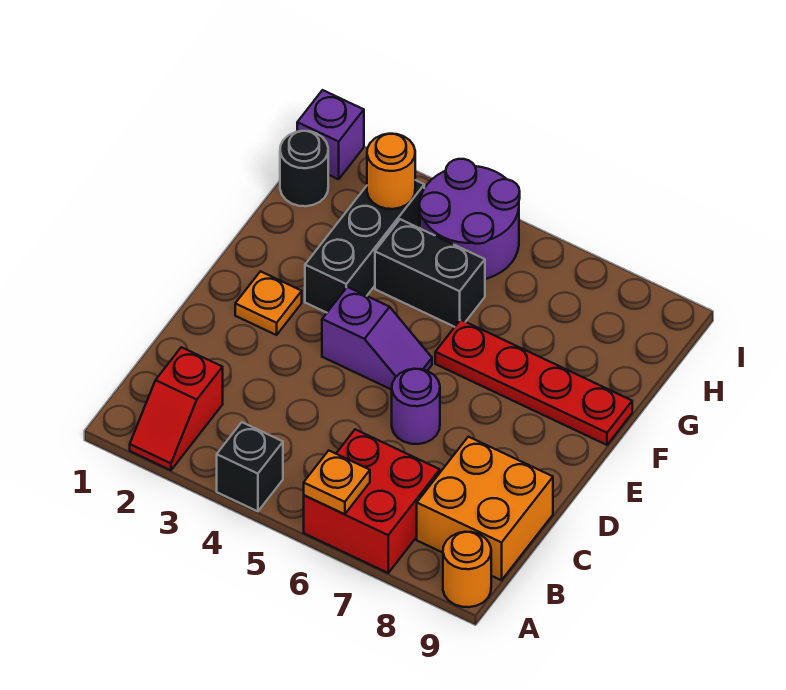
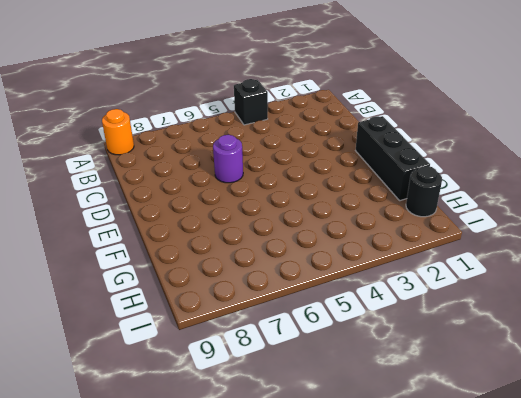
black 1x3 brick [356,116,430,201] -> black 1x3 brick moved to [305,180,424,313]
none -> red 1x2 slope [130,347,223,470]
none -> red 2x2 brick [304,429,440,573]
none -> orange 2x2 brick [417,437,553,580]

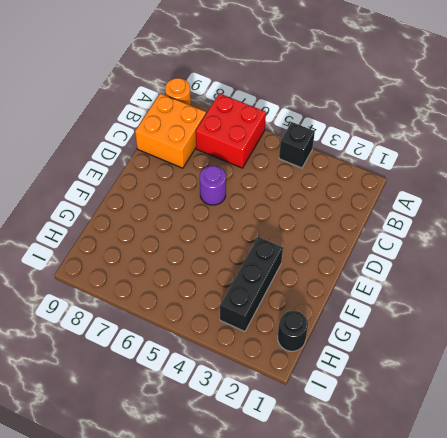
none -> red 1x2 slope [130,347,223,470]
none -> orange 1x1 plate [235,271,302,335]
none -> purple 1x2 slope [322,287,432,390]

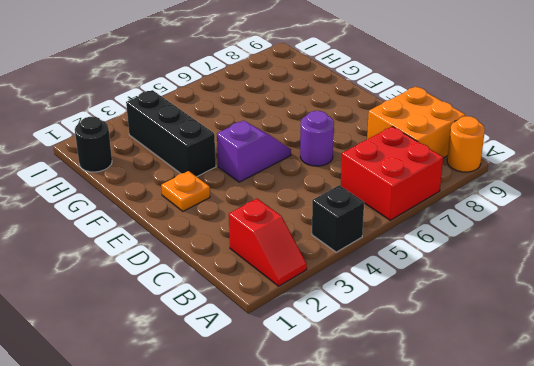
none -> red 1x4 plate [435,320,632,445]
none -> black 1x2 brick [375,219,485,327]
none -> purple 2x2 round brick [419,159,520,279]

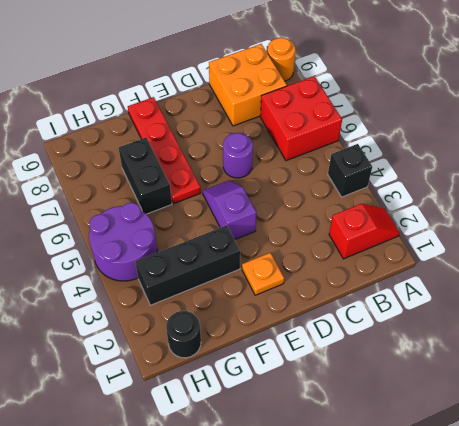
black 1x2 brick [119,138,172,214] -> black 1x2 brick moved to [375,219,485,327]
none -> purple 1x1 brick [297,90,364,179]
none -> orange 1x1 plate [304,451,370,514]
none -> orange 1x1 round brick [367,134,415,209]

